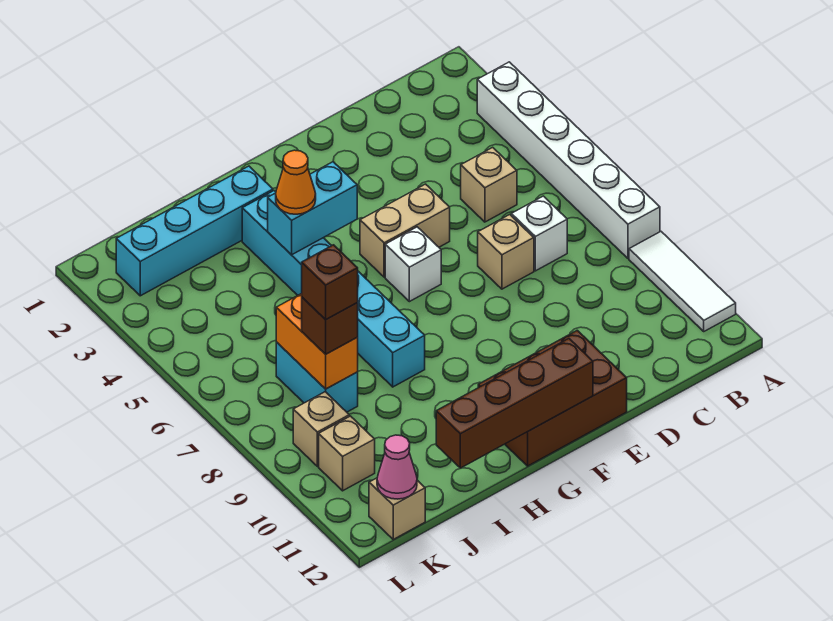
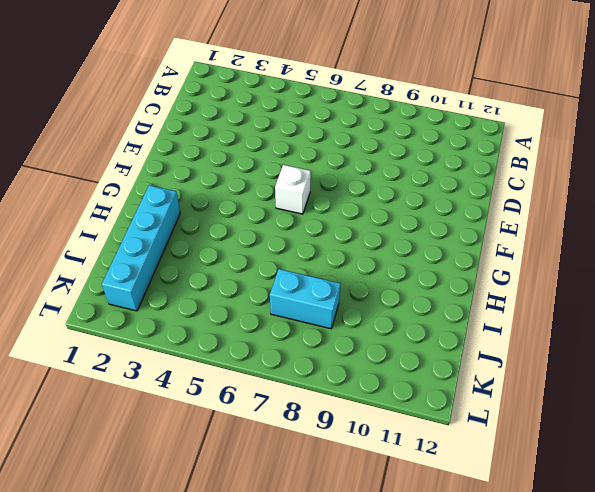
none -> white 1x6 brick [477,62,660,258]
none -> white 1x3 tile [629,232,736,331]
none -> tan 1x1 brick [461,147,517,222]

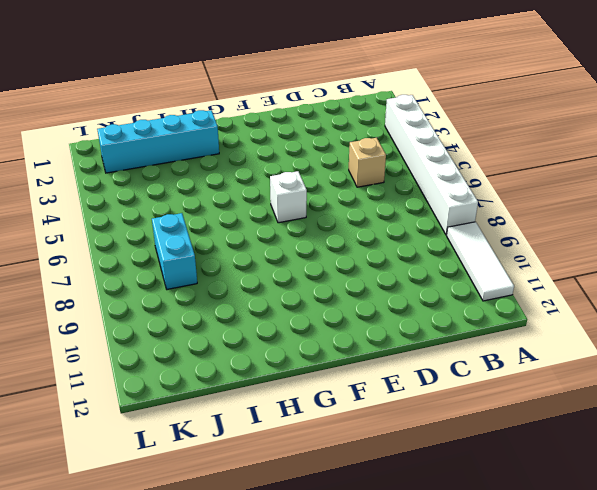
none -> white 1x1 brick [511,196,567,271]
none -> tan 1x1 brick [478,215,534,289]
none -> tan 1x2 brick [360,184,450,277]

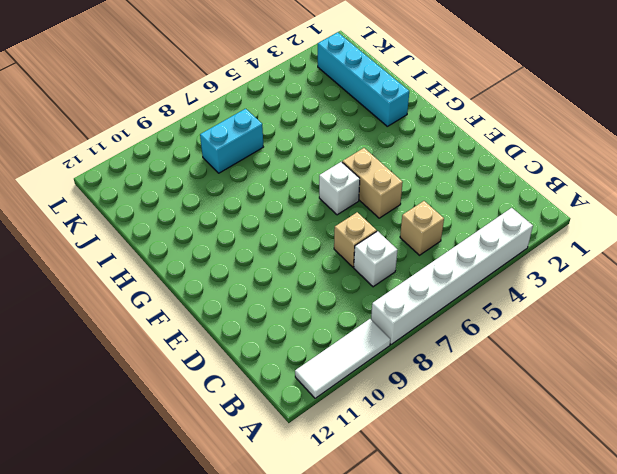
none -> brown 2x3 brick [478,330,627,466]
none -> cyan 1x6 brick [242,191,425,387]
none -> tan 1x1 brick [293,392,349,466]

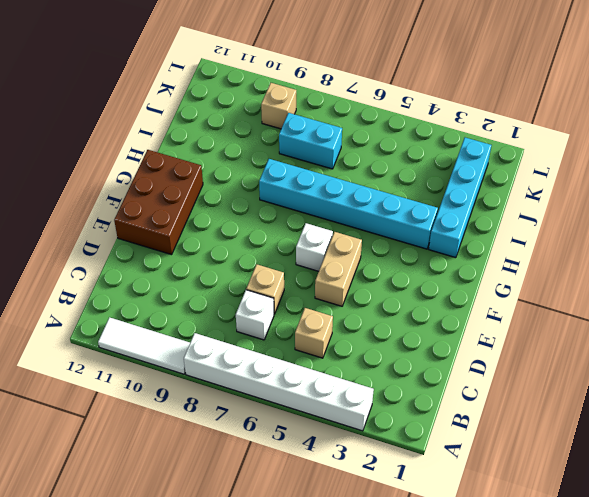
none -> tan 1x1 brick [319,416,375,491]
none -> tan 1x1 brick [369,478,425,539]
none -> brown 1x4 brick [436,339,593,468]

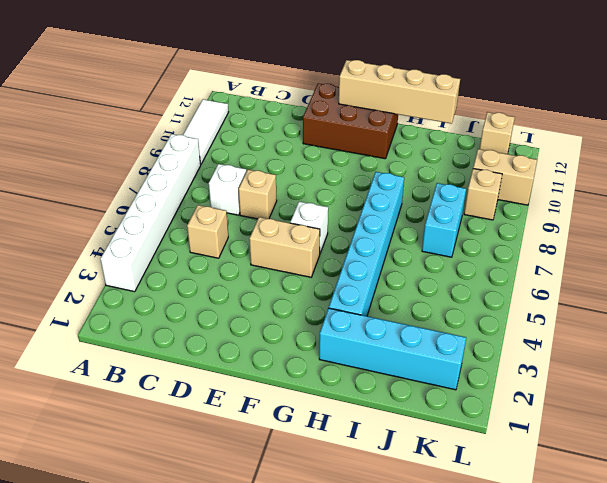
tan 1x4 brick [339,60,460,124] -> brown 1x4 brick [436,339,593,468]
tan 1x2 brick [473,149,537,205] -> tan 1x1 brick [319,416,375,491]
none -> cyan 1x2 brick [268,162,357,255]
none -> orange 1x2 brick [276,293,358,389]
none -> pink 1x1 cone [377,435,417,499]

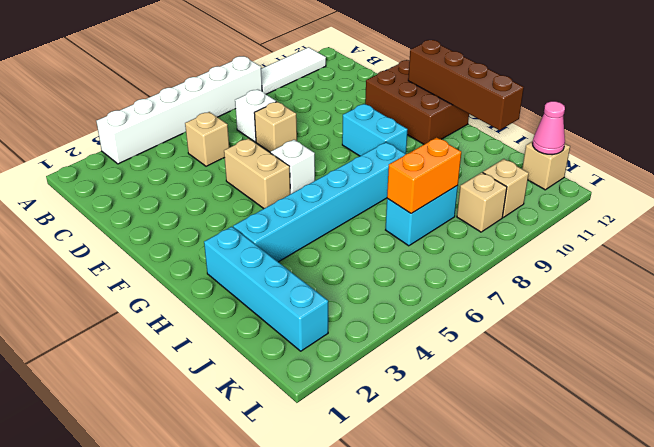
cyan 1x2 brick [342,104,408,156] -> cyan 1x2 brick moved to [268,162,357,255]
none -> orange 1x1 cone [276,150,316,214]
none -> brown 1x1 brick [302,297,358,354]
none -> brown 1x1 brick [302,245,358,320]

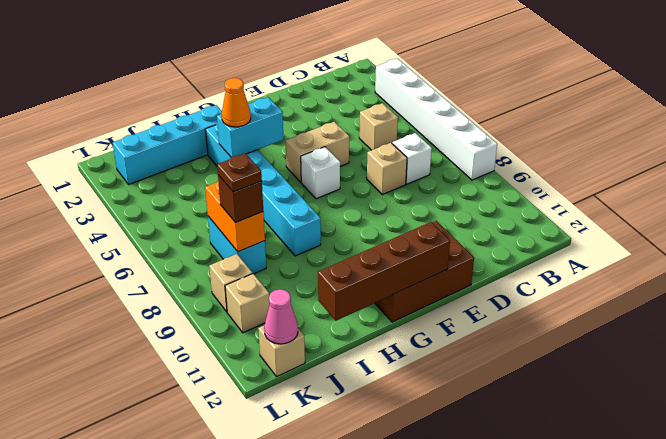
brown 1x1 plate [217,153,262,192] -> brown 1x1 brick [302,245,358,320]
none -> white 1x3 tile [629,232,736,331]

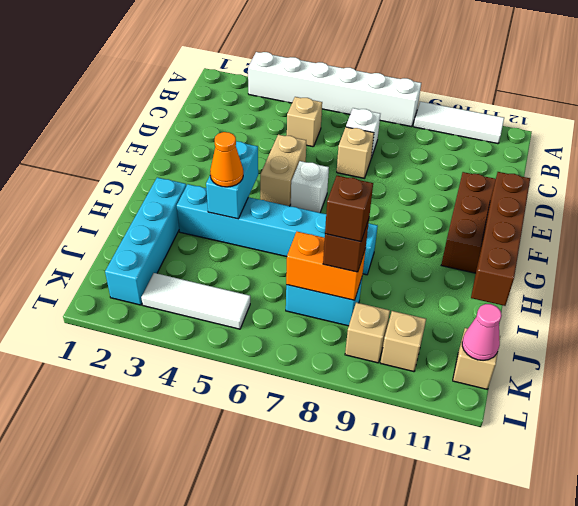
white 1x3 tile [141,273,250,329] -> none

